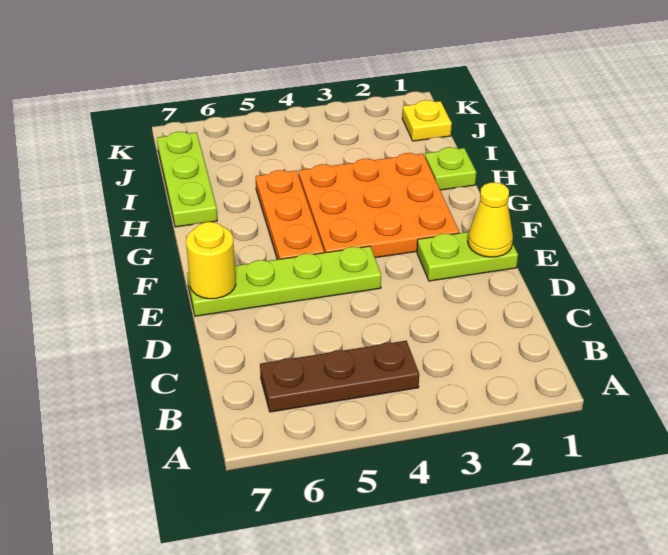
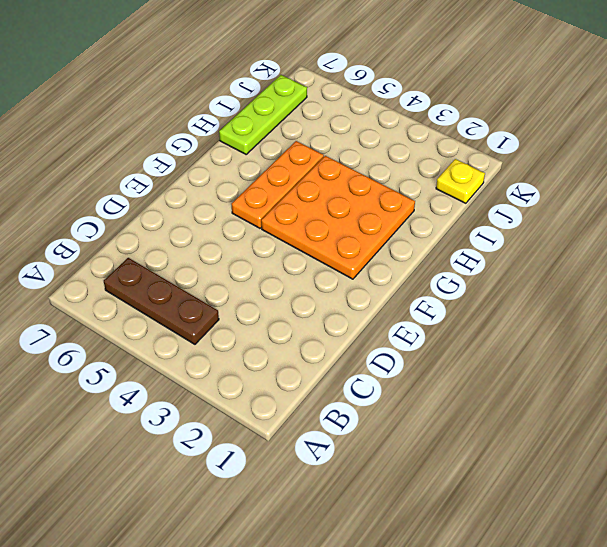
none -> lime 1x2 plate [417,232,518,281]
none -> lime 1x4 plate [187,246,381,316]

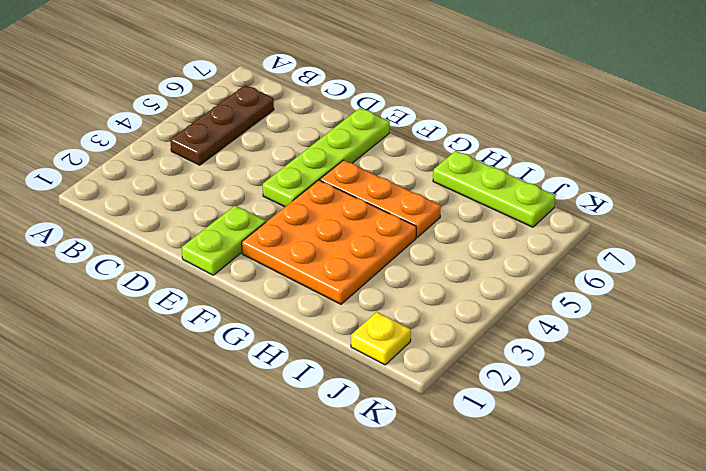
none -> lime 1x1 plate [425,147,476,190]
none -> yellow 1x1 cone [468,183,513,257]

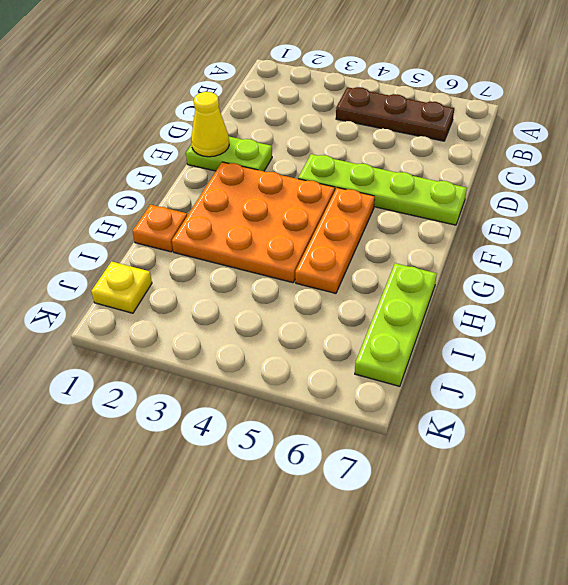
orange 1x1 plate [133,205,187,252] -> lime 1x1 plate [425,147,476,190]
none -> yellow 1x1 round brick [186,222,236,299]

